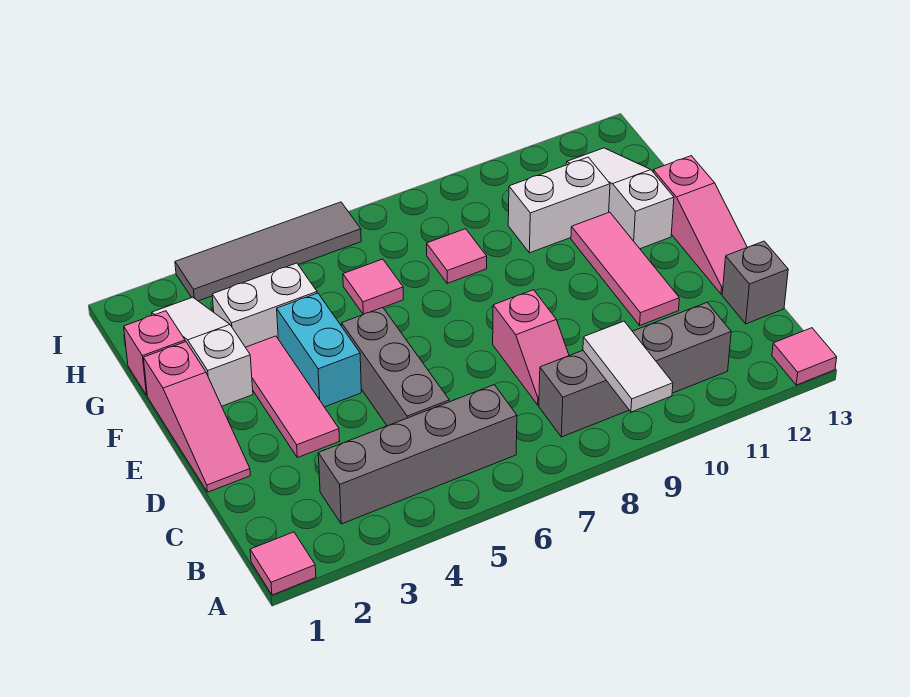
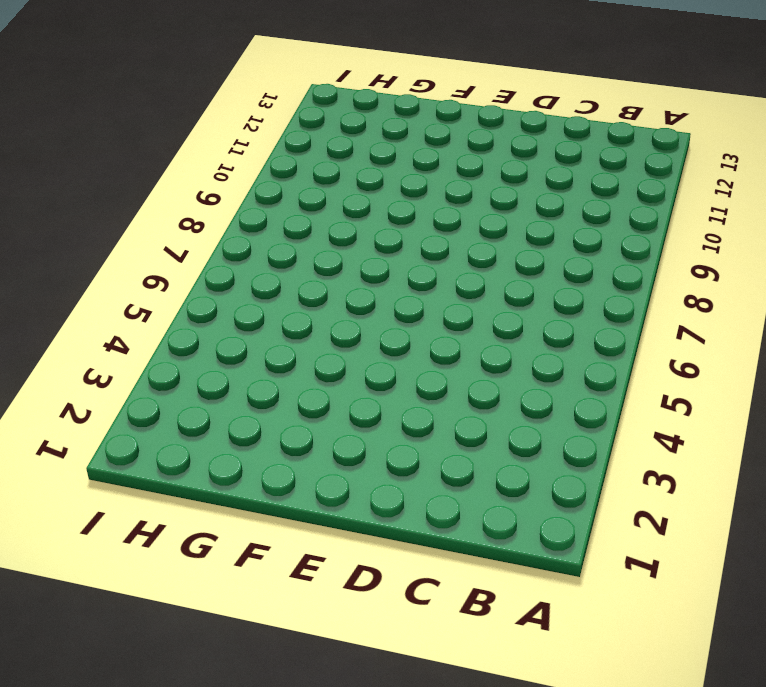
none -> pink 1x1 tile [250,532,316,595]
none -> pink 1x1 tile [772,328,837,385]
none -> grey 1x4 brick [318,385,517,524]

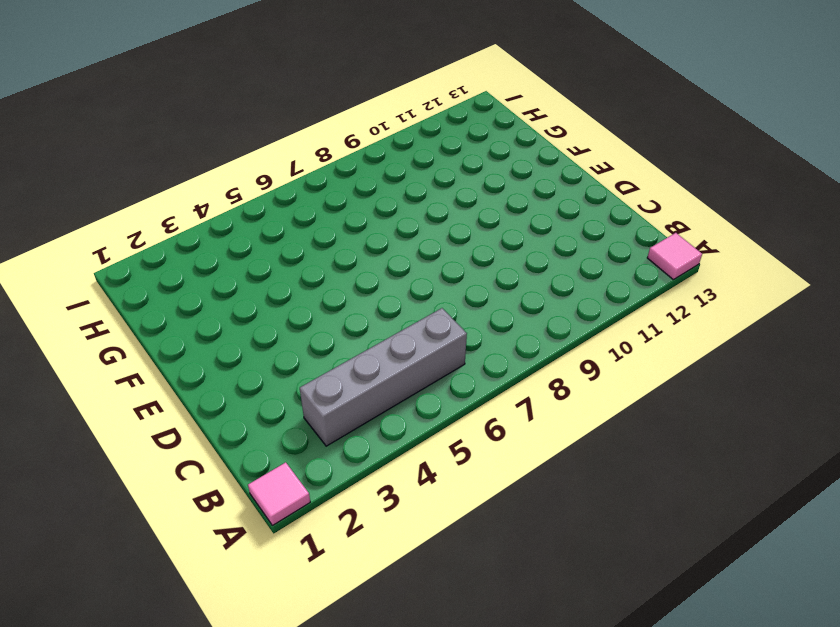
none -> grey 1x4 brick [539,303,731,437]
none -> grey 1x3 brick [342,307,449,426]
none -> pink 1x2 slope [493,290,569,405]

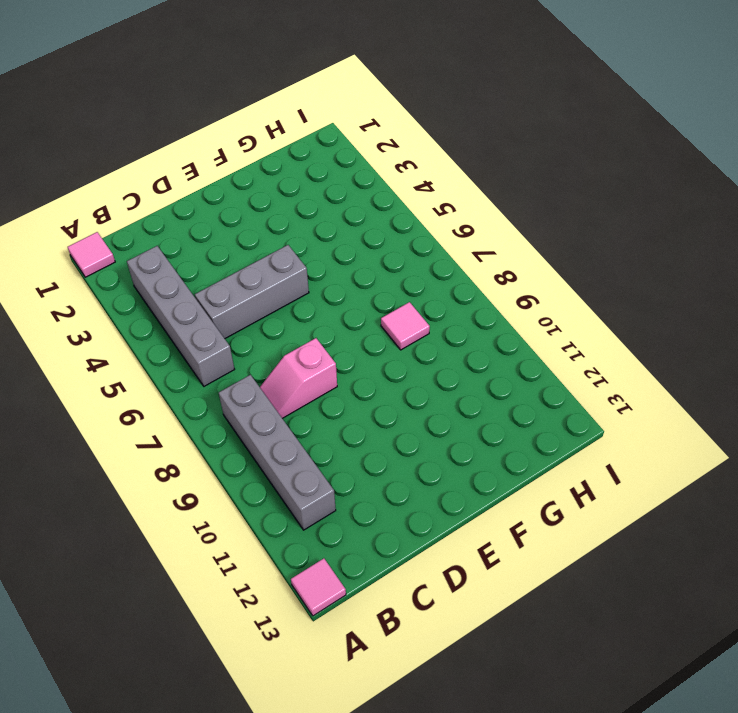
none -> grey 1x1 brick [722,241,788,324]
none -> pink 1x3 slope [144,342,250,492]
none -> pink 1x3 tile [246,336,340,458]

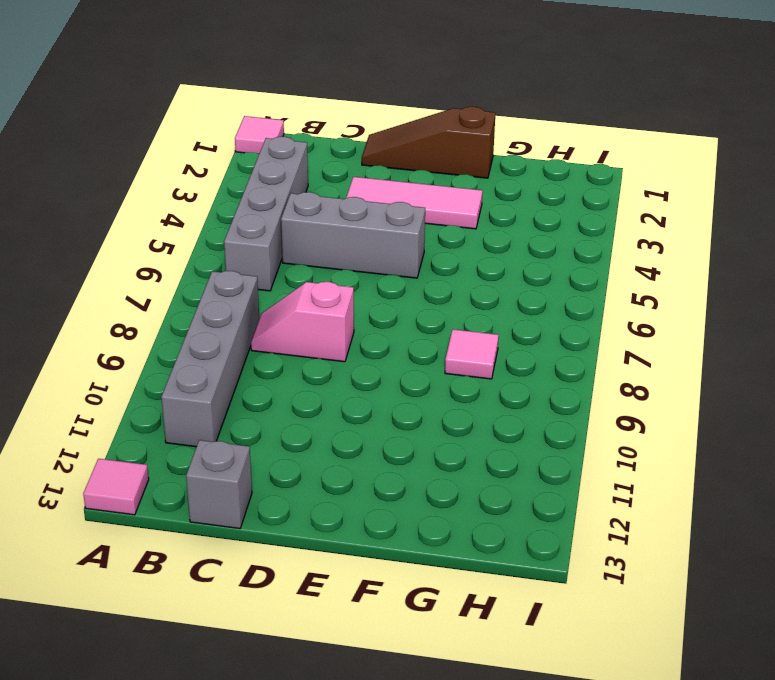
brown 1x3 slope [362,107,495,178] -> pink 1x3 slope [144,342,250,492]
none -> pink 1x3 tile [571,212,679,325]
none -> pink 1x3 slope [653,156,747,294]
none -> cyan 1x2 brick [277,293,361,407]

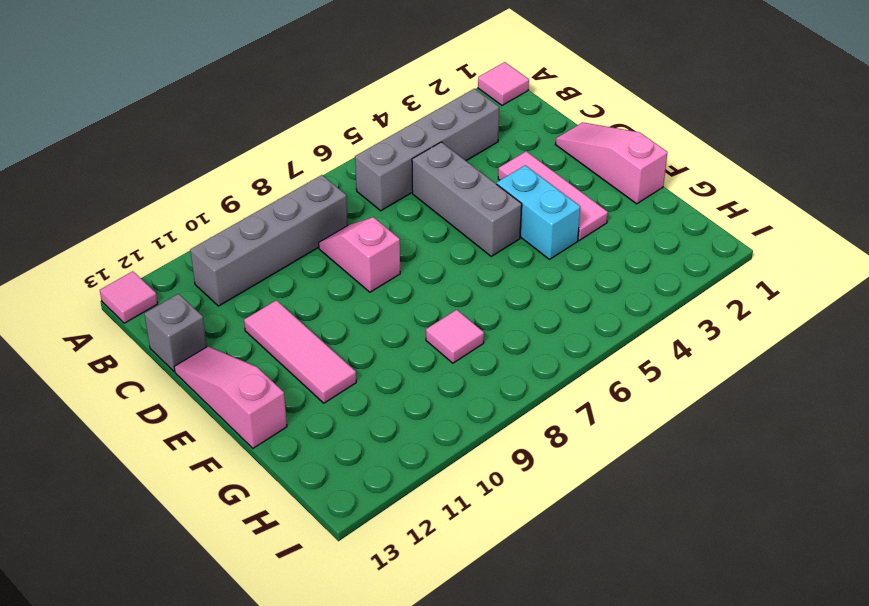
none -> white 1x3 slope [152,297,253,406]
none -> white 1x3 slope [566,148,674,249]
none -> pink 1x1 brick [124,311,185,395]

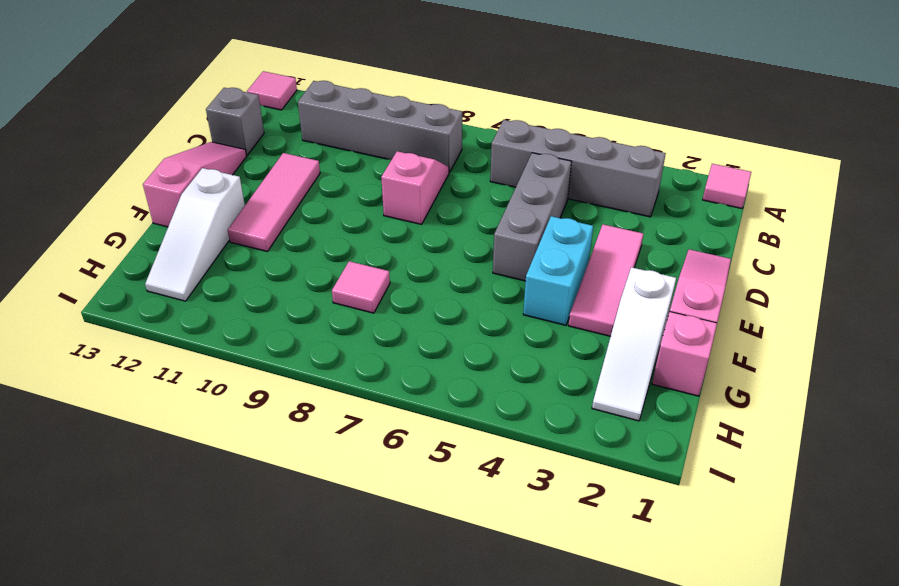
none -> white 1x2 brick [212,263,317,347]
none -> pink 1x1 tile [343,259,403,314]
none -> white 1x2 brick [508,157,610,253]

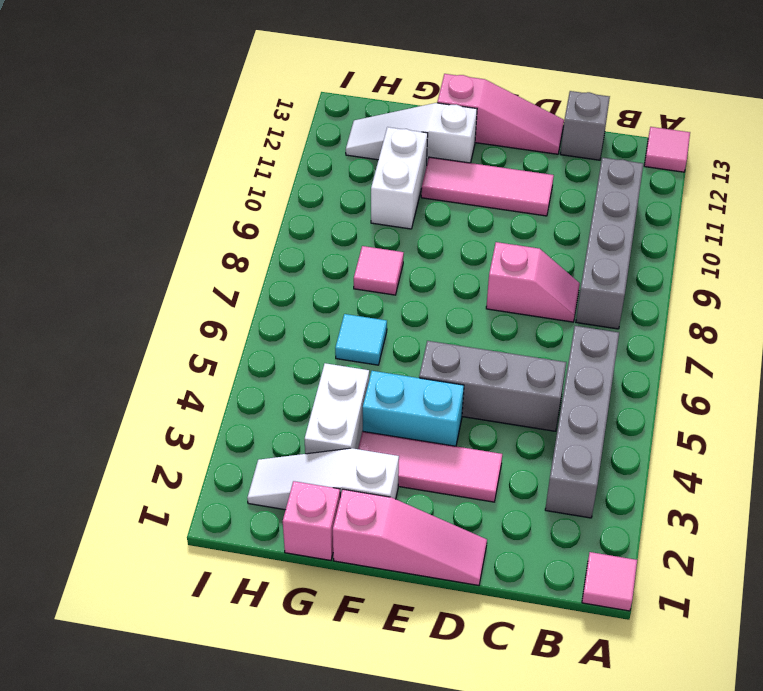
cyan 1x1 tile [335,314,387,365] -> pink 1x1 tile [343,259,403,314]
none -> grey 1x4 tile [175,202,361,301]
none -> white 1x2 tile [583,321,673,412]

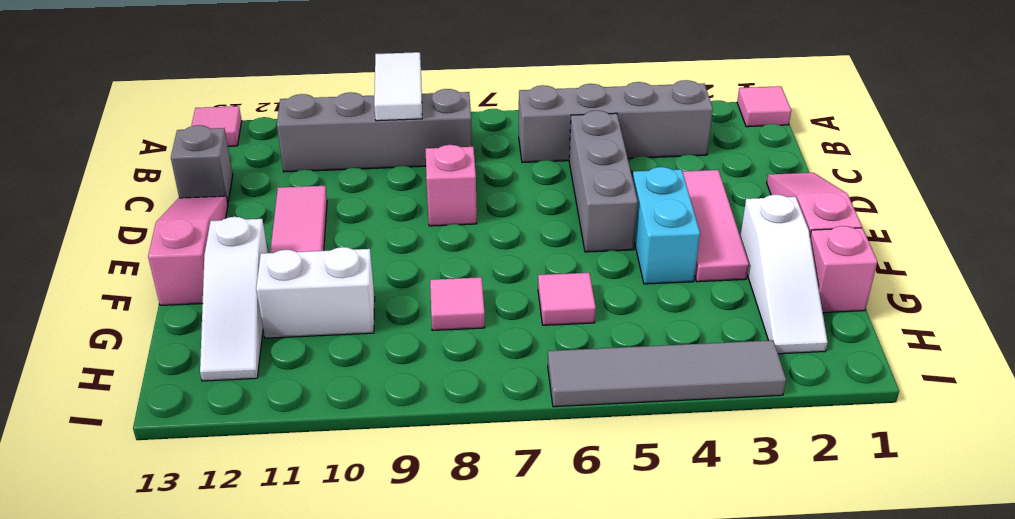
none -> white 1x2 brick [212,263,317,347]

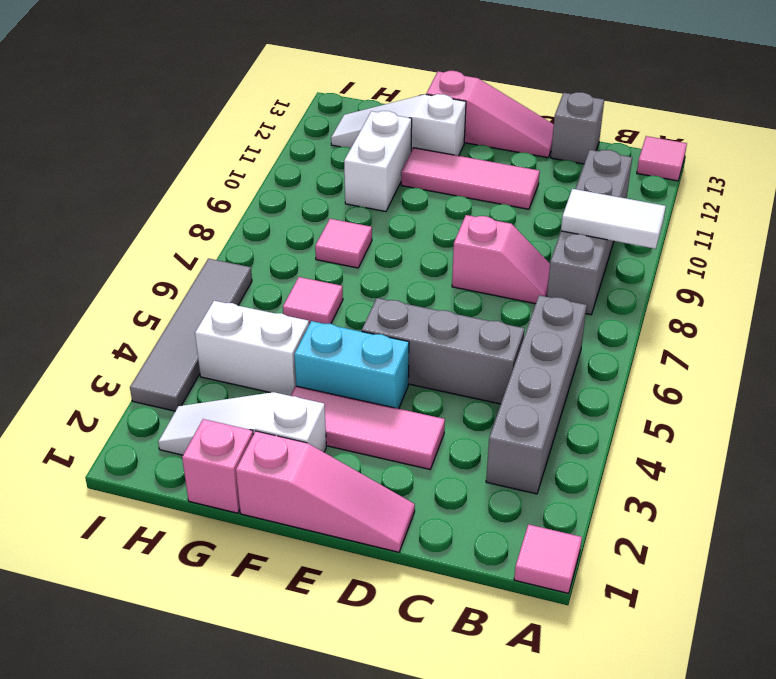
white 1x2 brick [195,301,309,396] -> white 1x2 brick turned to [212,263,317,347]

